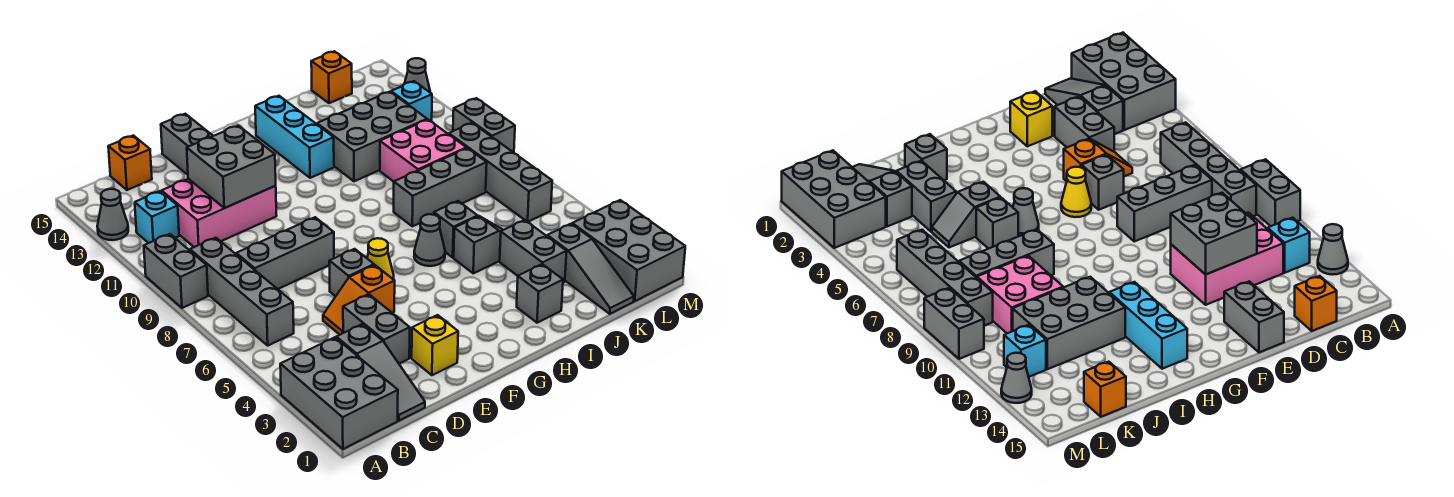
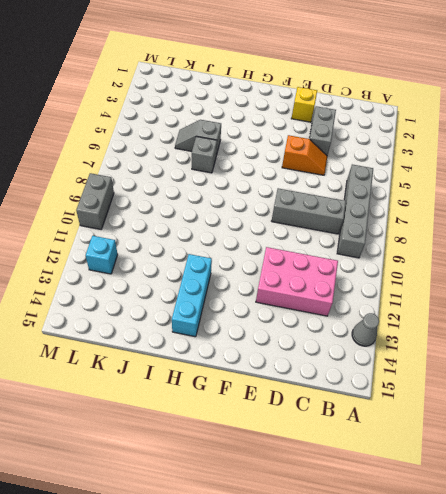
none -> grey 2x3 brick [280,337,398,449]
none -> grey 1x2 brick [144,234,208,308]
none -> cyan 1x1 brick [135,191,179,243]
none -> grey 1x3 slope [336,324,425,421]

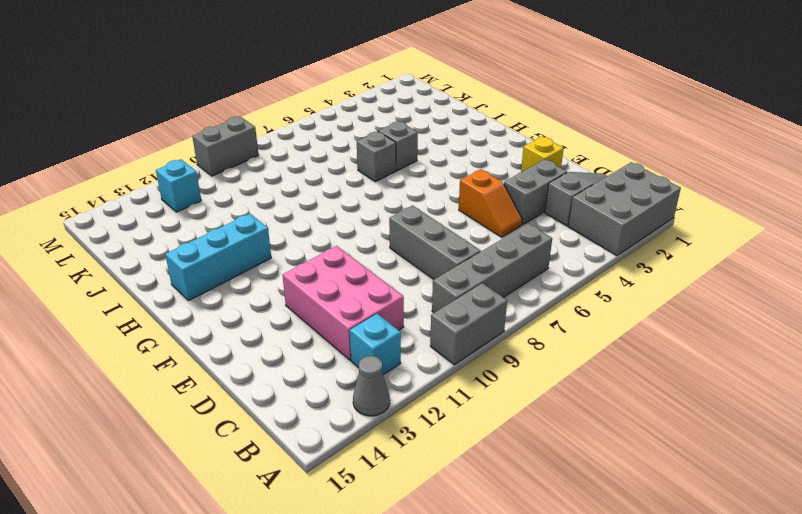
none -> orange 1x1 brick [108,135,152,190]
none -> grey 1x1 brick [329,249,374,296]
none -> grey 1x2 brick [161,114,213,175]
none -> yellow 1x1 cone [367,238,394,280]

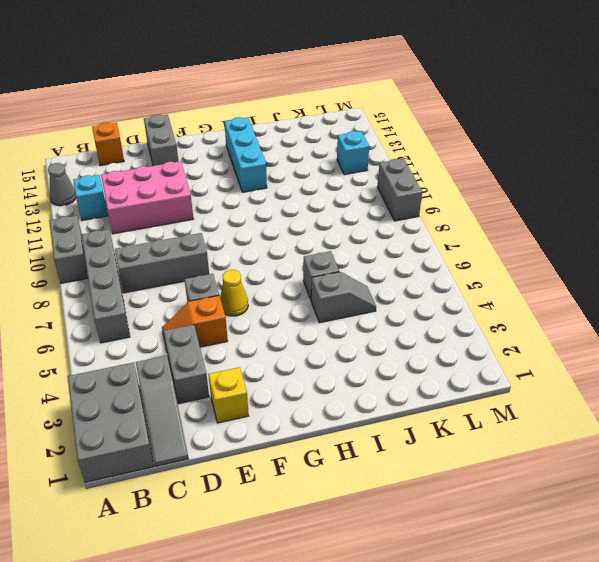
none -> grey 1x1 cone [414,214,445,266]
none -> grey 1x1 brick [517,264,563,323]
none -> grey 1x3 brick [394,148,487,226]
none -> grey 2x3 brick [317,92,427,181]

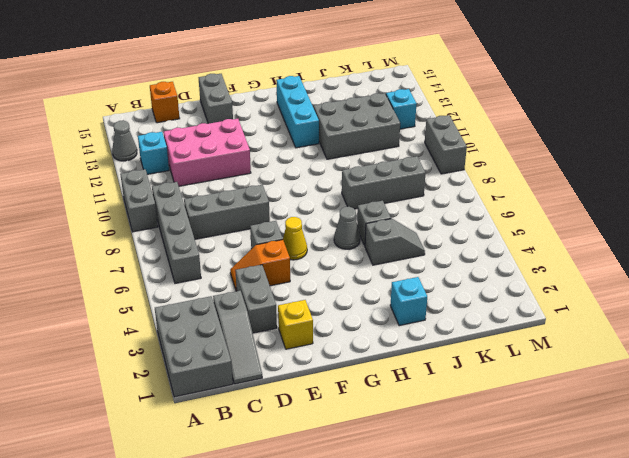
cyan 1x1 brick [390,277,427,326] -> grey 1x1 brick [517,264,563,323]
none -> grey 1x2 brick [500,220,567,283]
none -> pink 2x2 brick [380,120,467,182]
none -> grey 1x3 slope [547,224,634,314]
none -> orange 1x1 brick [311,51,352,103]

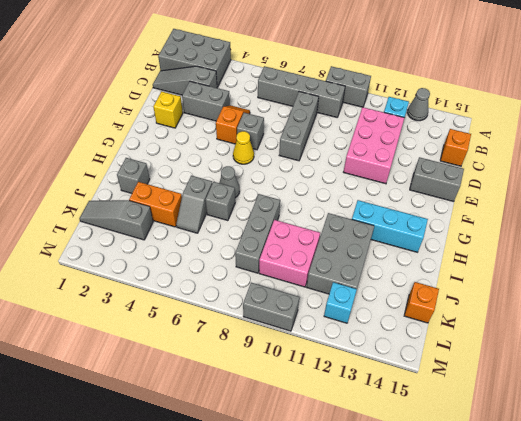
orange 1x2 brick [129,182,182,227] -> grey 1x2 brick [500,220,567,283]
none -> grey 2x3 brick [572,200,685,301]
none -> grey 1x4 brick [449,123,552,222]
none -> grey 1x1 cone [405,58,430,92]
none -> grey 2x2 brick [187,126,276,208]

